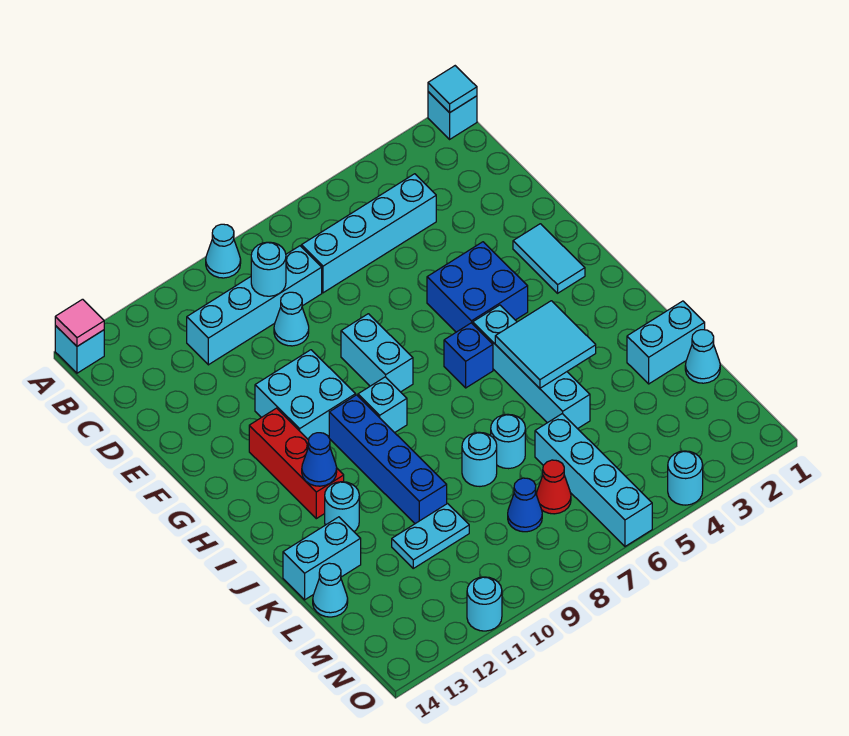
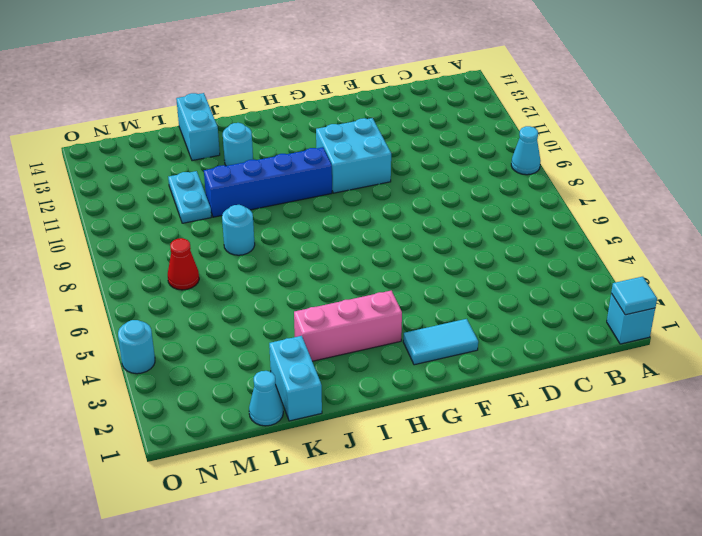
pink 1x3 brick [294,291,402,361] -> none
none -> cyan 1x1 brick [55,326,104,373]
none -> cyan 1x4 brick [301,174,436,293]
none -> cyan 1x4 brick [187,246,322,365]
none -> cyan 1x1 cone [274,292,309,346]

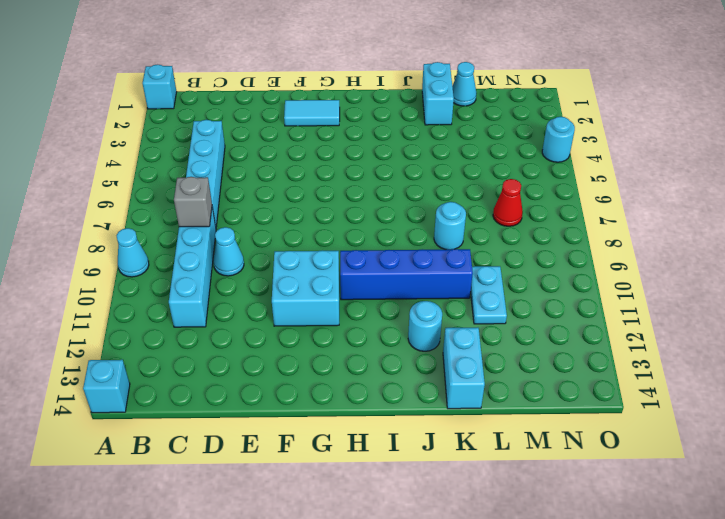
grey 1x1 brick [174,177,212,227] -> none
none -> blue 2x2 brick [427,242,528,332]
none -> cyan 1x2 brick [341,314,413,392]
none -> red 1x3 brick [249,408,344,519]
none -> cyan 1x4 brick [473,305,590,429]

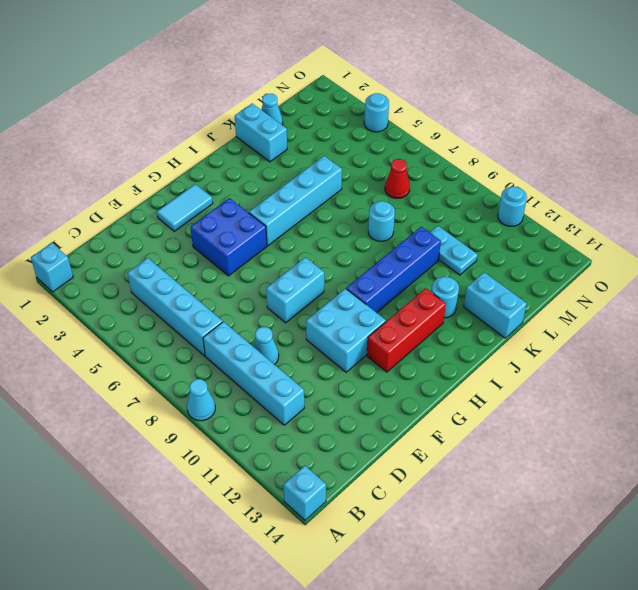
none -> blue 1x1 brick [444,323,493,388]
none -> cyan 1x1 brick [358,377,407,433]
none -> cyan 1x1 round brick [491,414,525,469]
none -> cyan 1x4 brick [535,414,652,546]

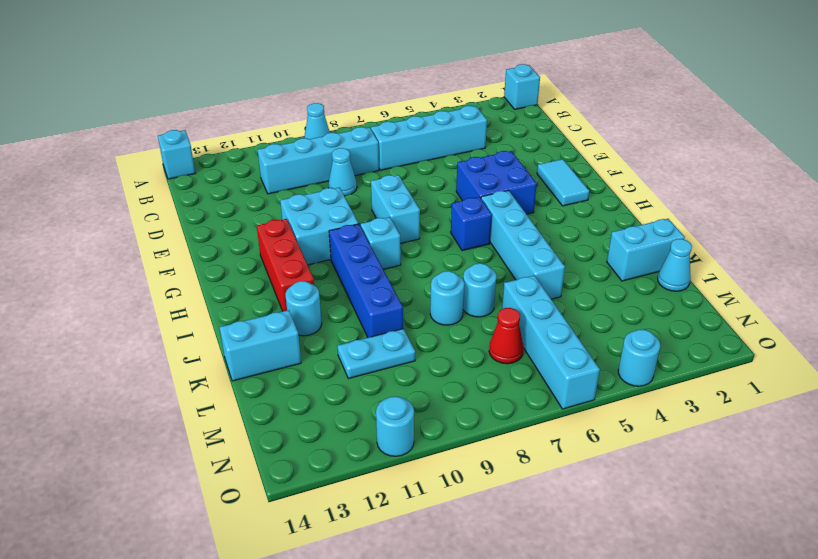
none -> cyan 1x1 cone [313,563,348,617]
none -> blue 1x1 cone [508,478,542,532]
none -> cyan 1x1 tile [428,66,477,113]
none -> pink 1x1 tile [55,299,104,346]

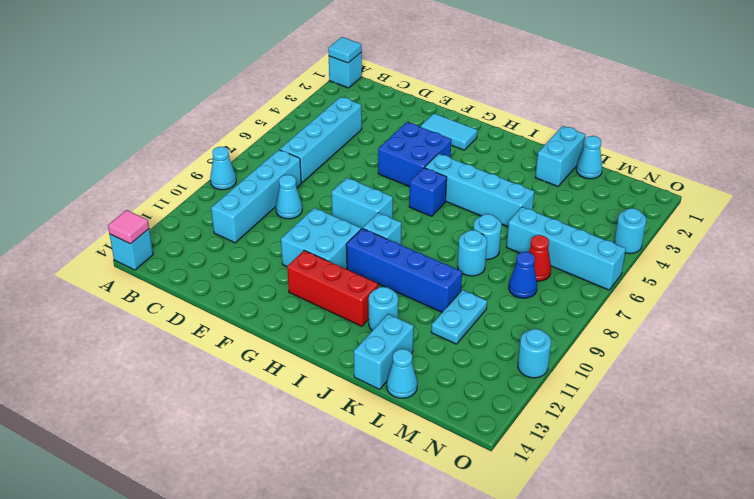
none -> cyan 1x1 round brick [251,242,286,296]
none -> cyan 2x2 tile [495,301,596,388]
none -> blue 1x1 cone [302,433,337,486]

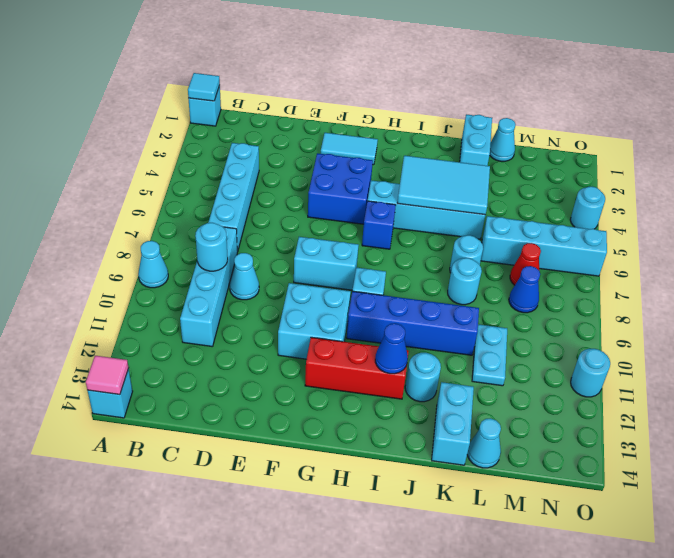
cyan 2x3 tile [397,156,490,215] -> cyan 2x2 tile [495,301,596,388]

